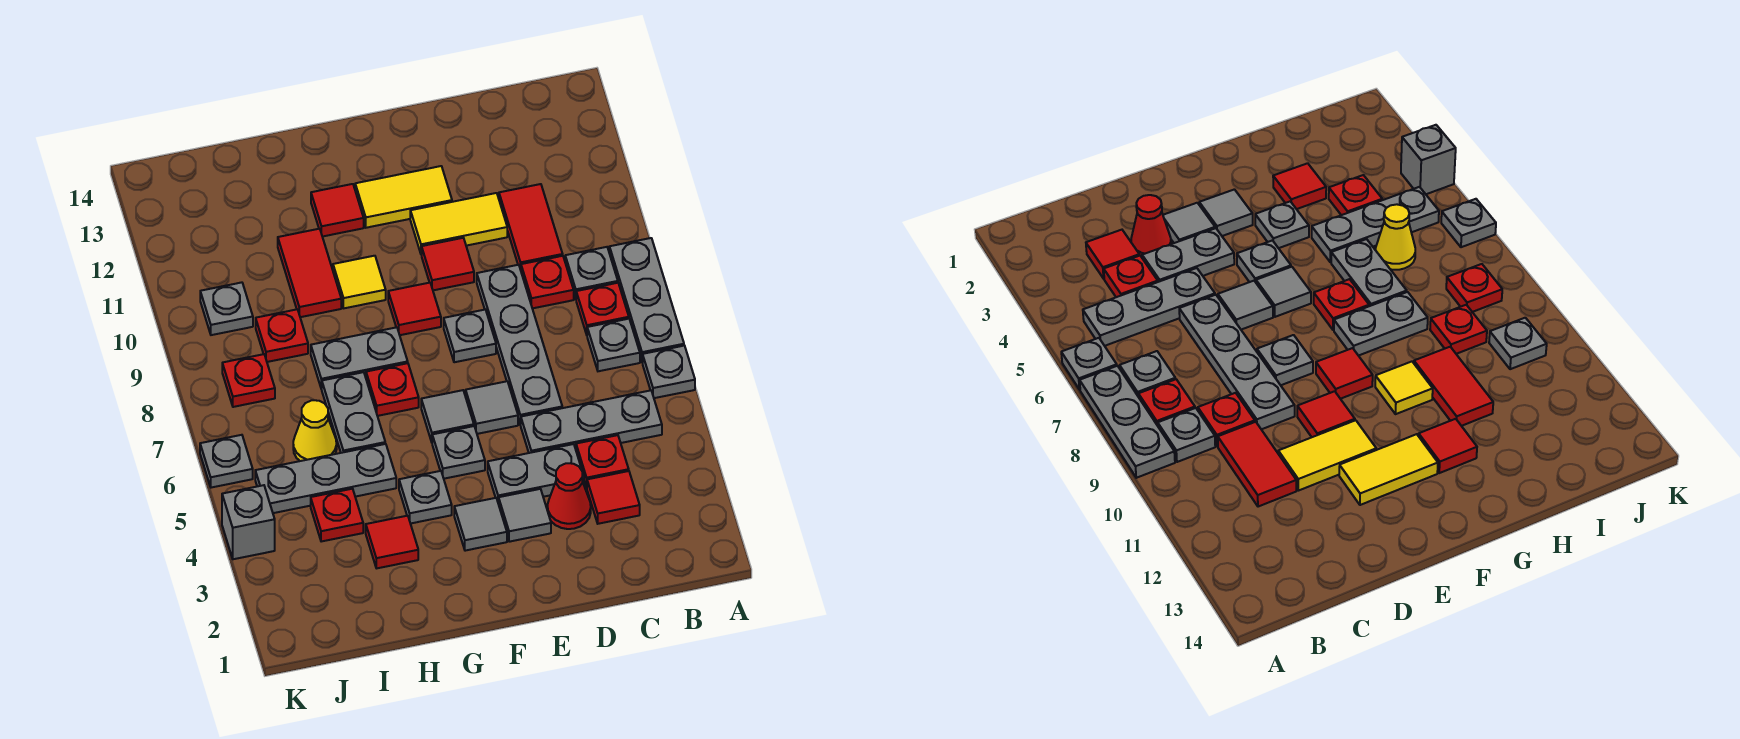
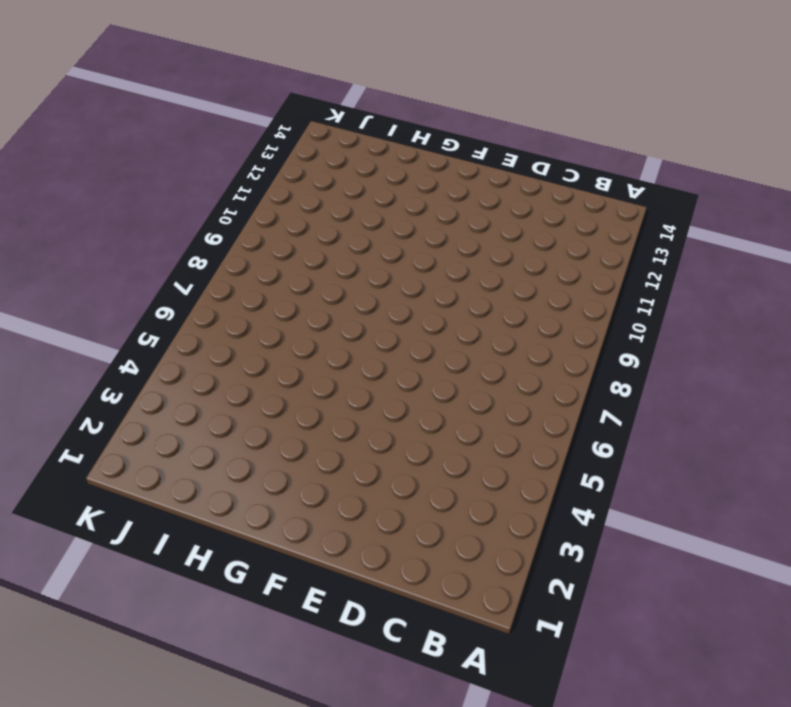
none -> grey 1x1 plate [643,346,695,398]
none -> grey 1x3 plate [609,238,684,362]
none -> grey 1x3 plate [521,390,662,453]
none -> grey 1x1 plate [587,319,640,371]

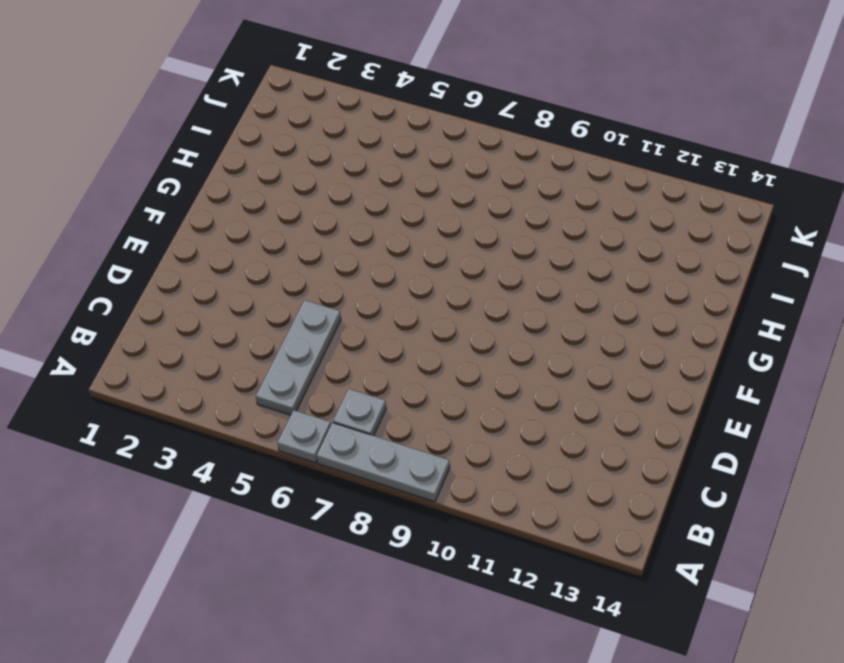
none -> red 1x1 plate [576,283,629,335]
none -> grey 1x1 plate [565,247,618,299]
none -> red 1x1 tile [587,471,640,524]
none -> red 1x1 plate [576,435,629,488]

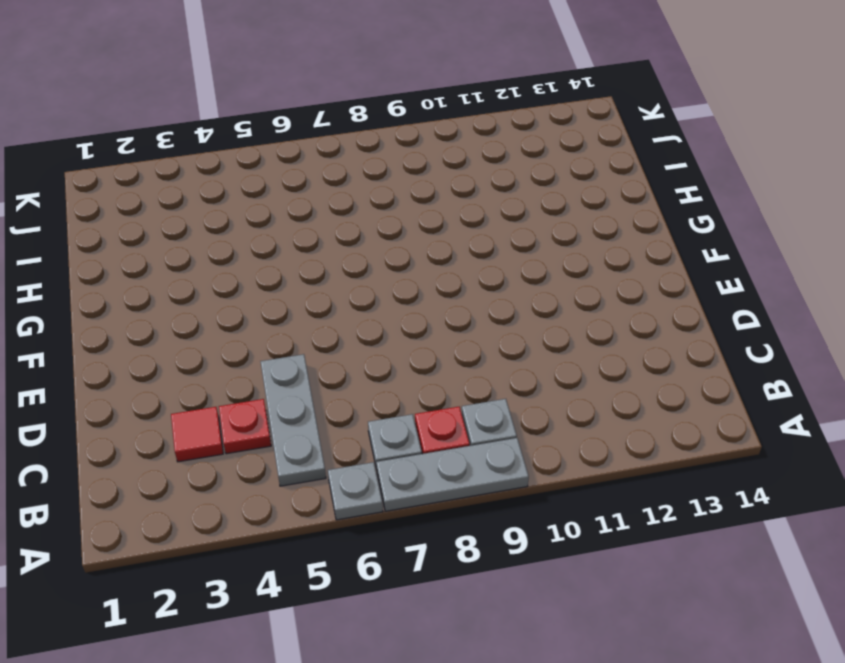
none -> red 1x1 plate [521,256,574,308]
none -> red 1x2 tile [499,184,563,270]
none -> red 1x1 cone [547,463,591,529]
none -> grey 1x2 plate [488,444,584,504]

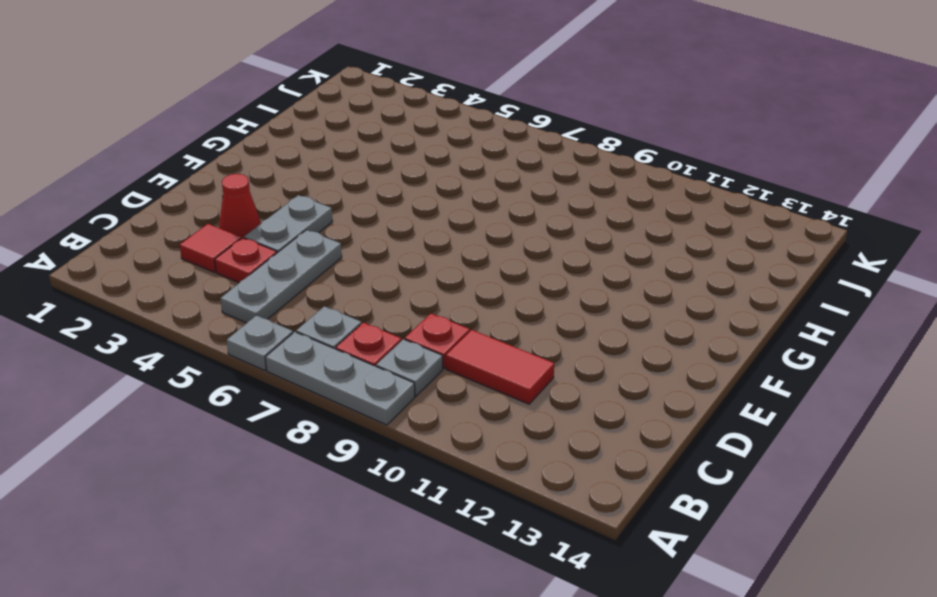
none -> grey 1x4 plate [477,265,562,425]
none -> yellow 1x2 tile [410,193,507,255]
none -> grey 1x1 tile [499,489,551,542]
none -> grey 1x1 tile [466,381,518,434]

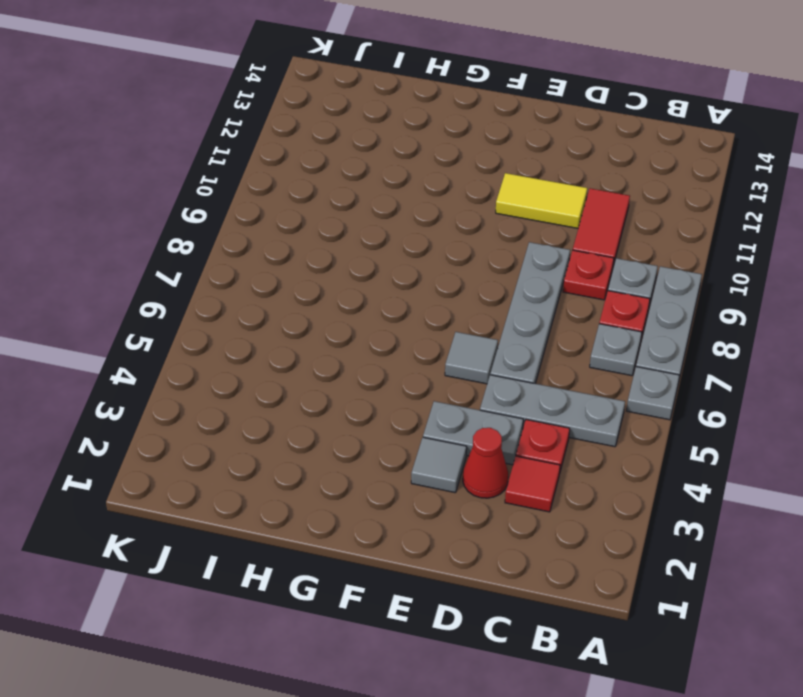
none -> grey 1x1 plate [444,310,496,362]
none -> red 1x1 tile [422,238,474,290]
none -> yellow 1x2 tile [355,166,452,228]
none -> grey 1x1 tile [454,498,507,551]

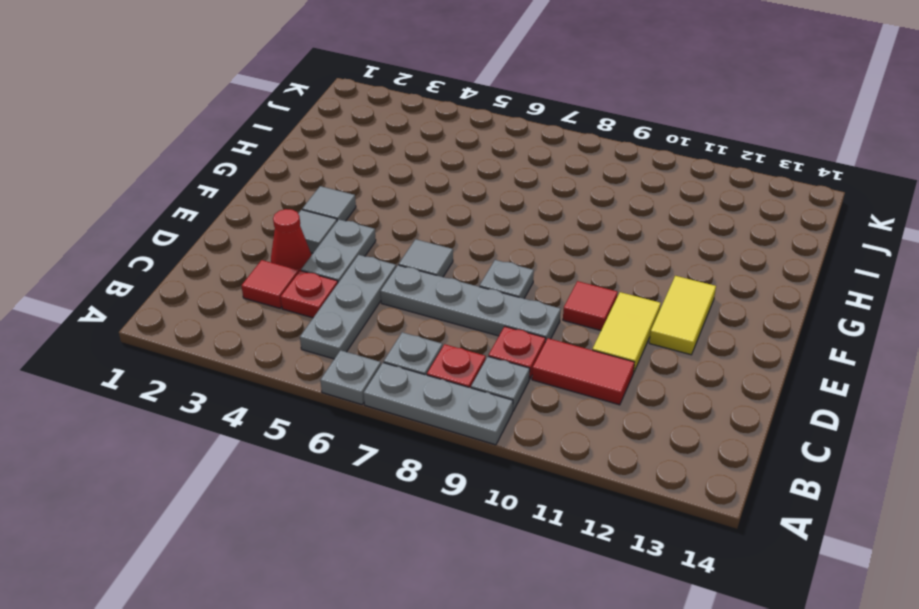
none -> grey 1x1 plate [432,426,485,479]
none -> grey 1x1 tile [421,390,474,442]
none -> red 1x1 tile [388,283,441,335]
none -> grey 1x1 plate [399,471,452,524]

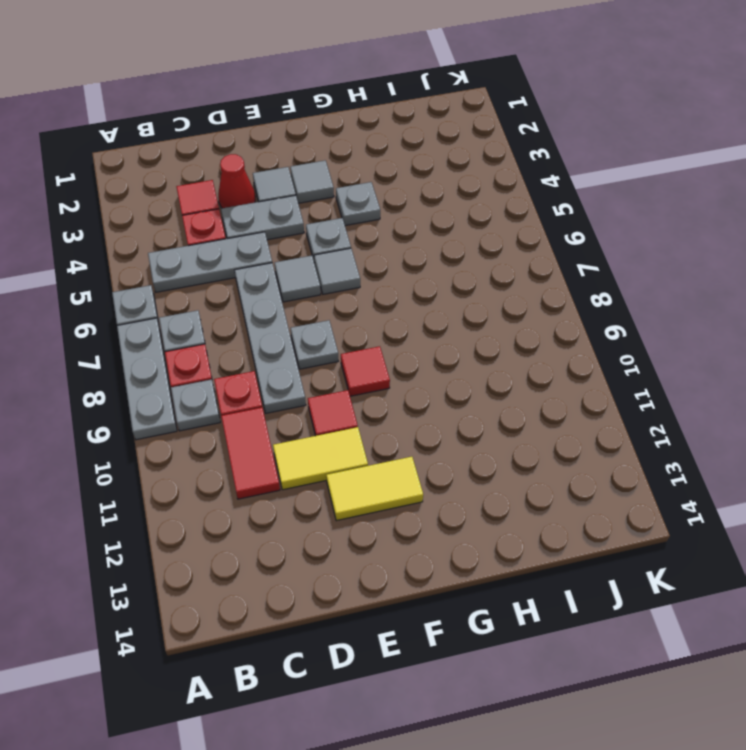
none -> red 1x1 plate [366,363,419,416]
none -> grey 1x2 plate [311,327,408,389]
none -> yellow 1x1 tile [333,256,386,308]
none -> red 1x1 tile [311,184,364,237]

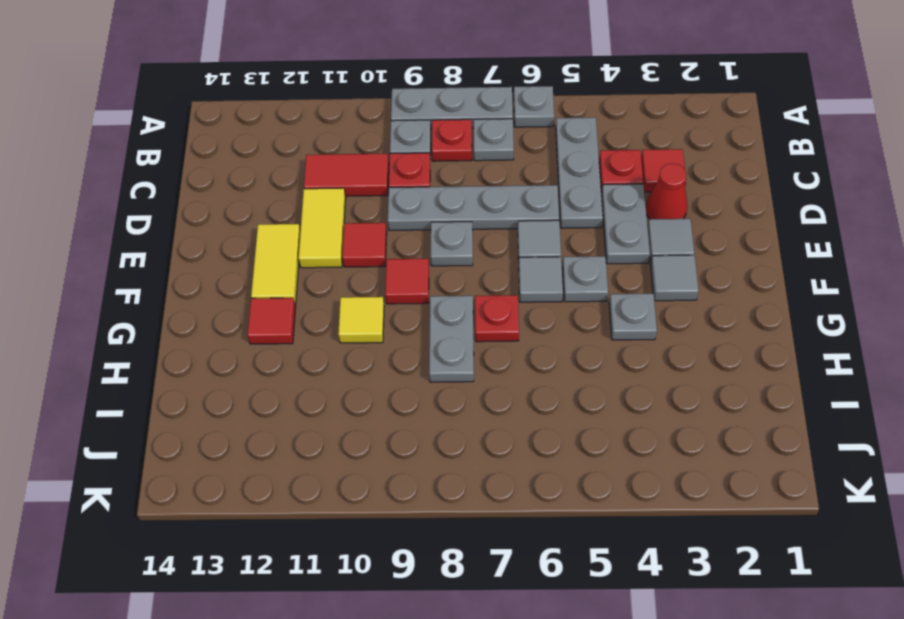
none -> red 1x1 tile [366,516,418,568]
none -> grey 1x3 plate [255,444,396,513]
none -> grey 1x2 plate [322,372,385,453]
none -> red 1x2 tile [278,229,341,317]

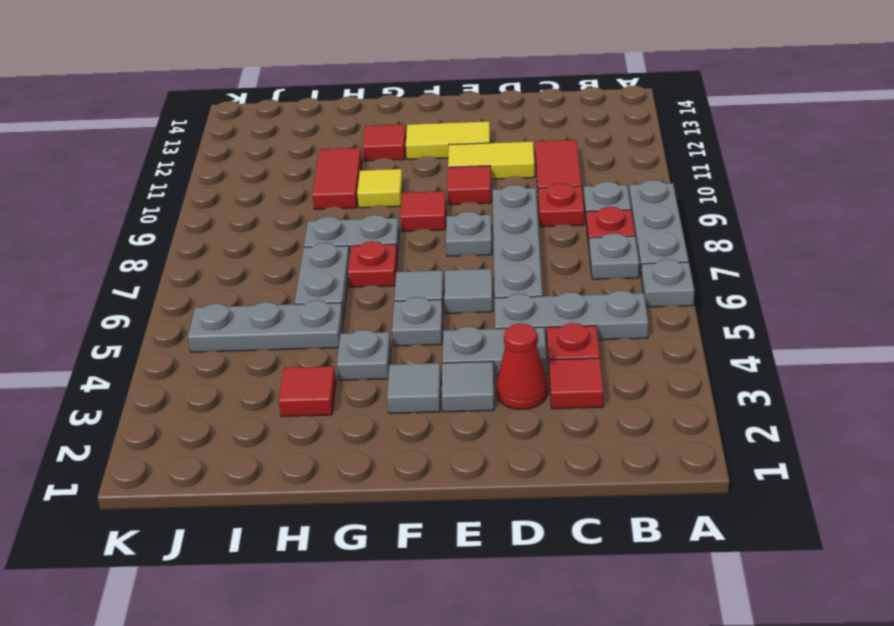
none -> red 1x1 plate [311,489,363,542]
none -> yellow 1x1 cone [293,400,337,461]
none -> red 1x1 plate [256,309,308,362]
none -> red 1x1 plate [222,354,275,407]

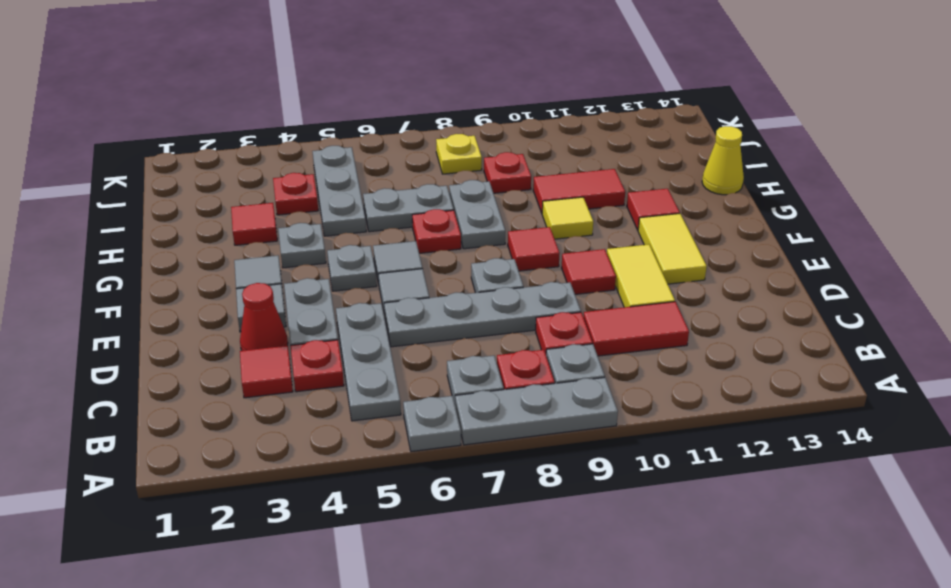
yellow 1x1 cone [702,126,744,195] -> yellow 1x1 cone moved to [293,400,337,461]
yellow 1x1 plate [436,134,482,174] -> red 1x1 plate [222,354,275,407]
none -> grey 1x1 plate [200,282,253,335]
none -> grey 1x1 brick [222,485,275,559]
none -> grey 1x1 plate [200,435,253,488]

